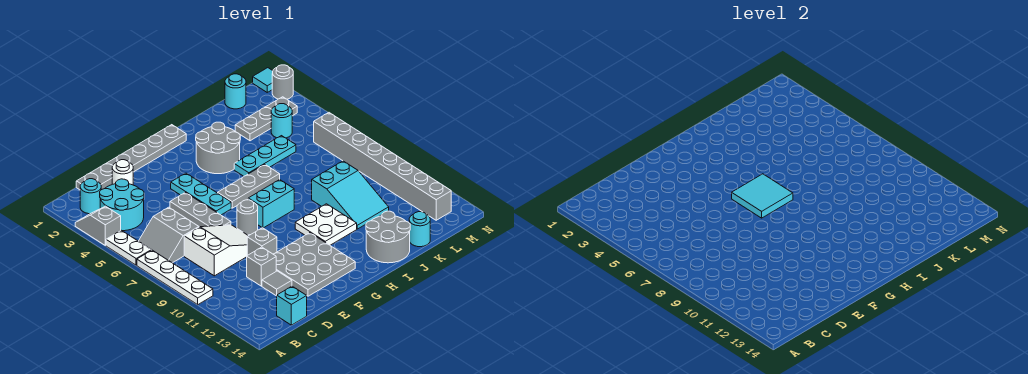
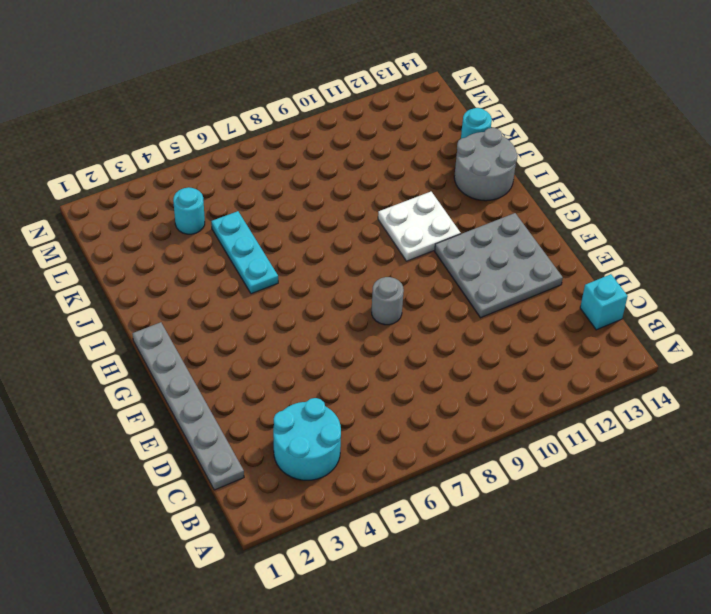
none -> grey 1x2 slope [75,206,121,245]
none -> white 1x2 plate [106,230,151,265]
none -> white 1x4 plate [137,250,213,305]
none -> cyan 1x1 round brick [80,179,101,214]

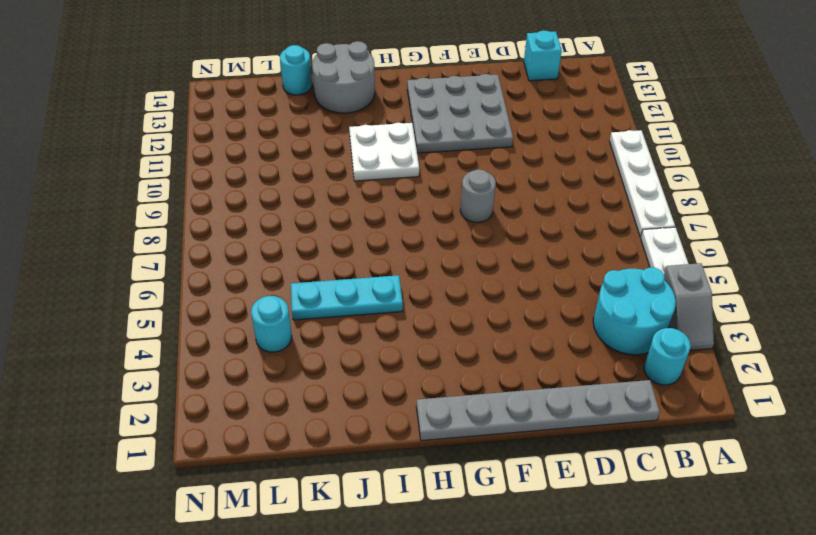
none -> grey 2x2 slope [139,207,199,263]
none -> white 2x3 slope [184,225,248,276]
none -> white 1x1 round brick [112,160,133,185]
none -> grey 1x1 brick [247,247,276,286]

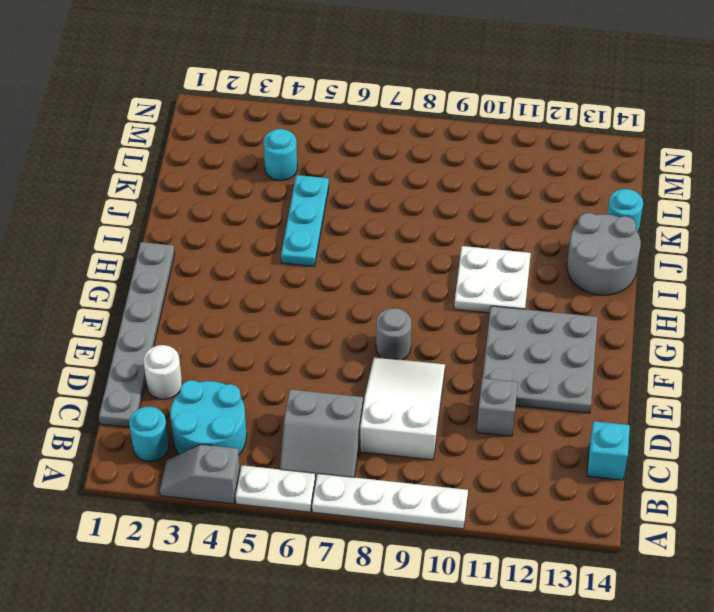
none -> grey 1x1 tile [262,271,292,296]
none -> grey 1x3 plate [170,192,231,227]
none -> grey 1x1 brick [247,228,277,255]
none -> cyan 1x3 plate [171,173,231,215]

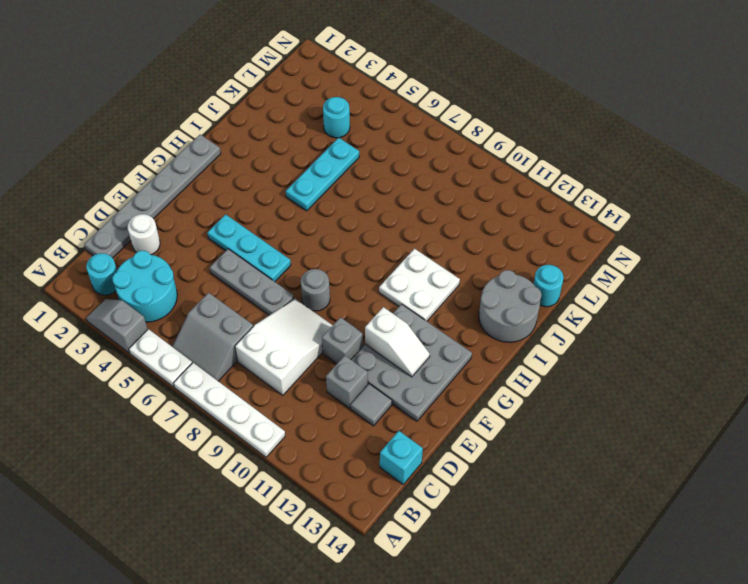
white 1x2 slope [365,307,430,377] -> none
none -> grey 1x3 plate [218,164,280,208]
none -> cyan 1x2 brick [248,180,294,228]
none -> grey 2x2 round brick [196,122,240,174]
none -> cyan 2x3 slope [312,161,389,229]

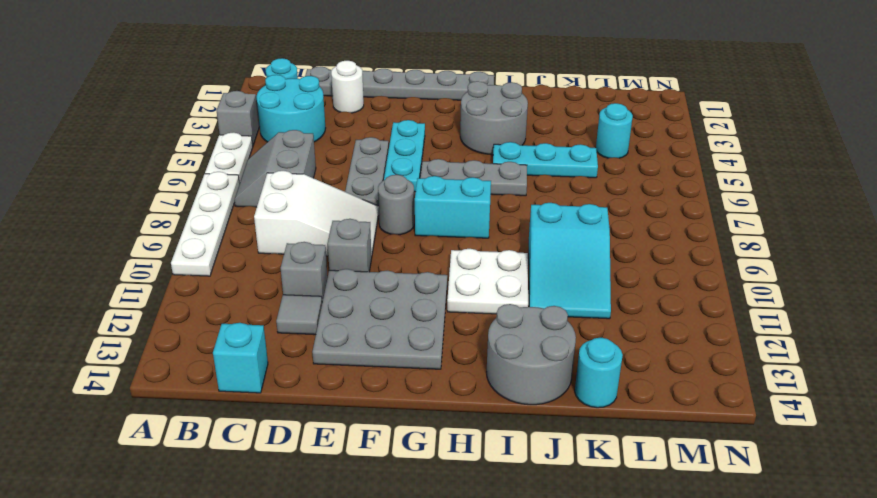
none -> grey 1x3 plate [235,97,297,141]
none -> cyan 1x1 round brick [225,74,246,109]
none -> grey 1x8 brick [314,113,451,220]
none -> cyan 1x1 tile [253,68,273,92]

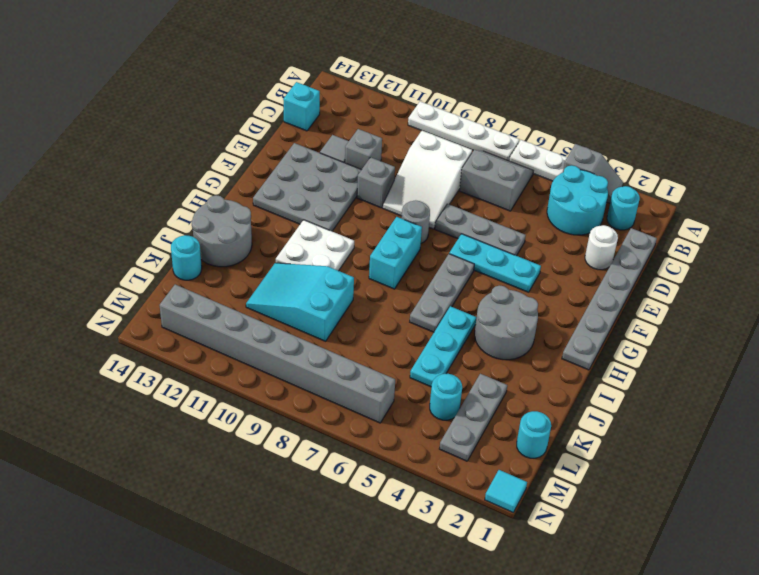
none -> grey 1x1 round brick [272,65,293,99]
none -> cyan 2x2 tile [732,174,793,218]

